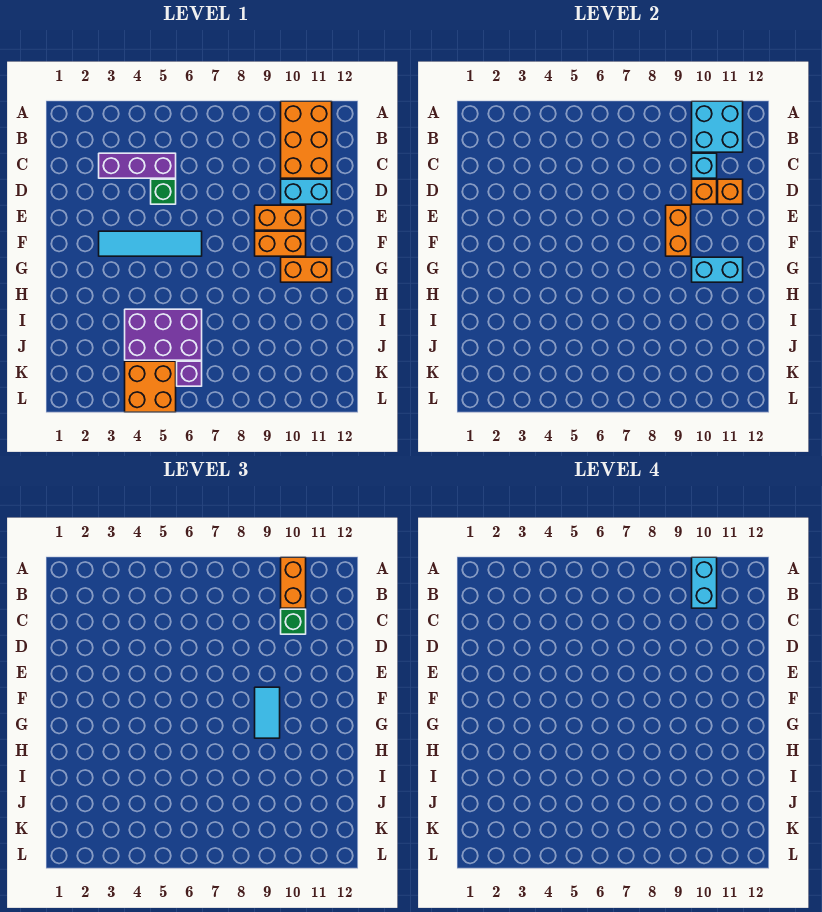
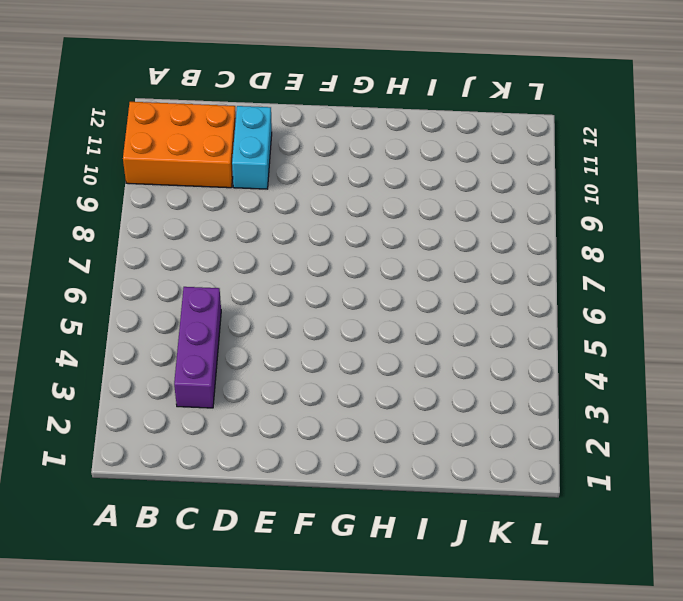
none -> green 1x1 brick [151,179,176,204]
none -> orange 1x2 brick [255,205,306,230]
none -> cyan 1x4 tile [99,231,202,256]

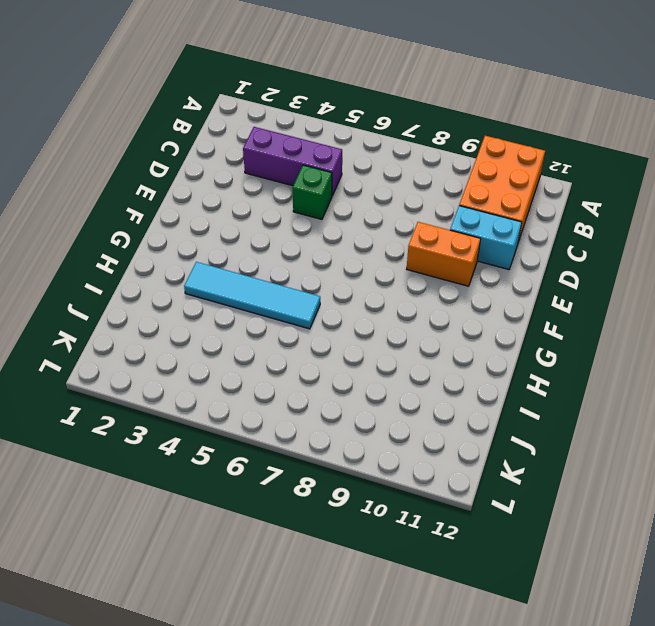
cyan 1x4 tile [184,262,320,329] -> cyan 1x4 tile moved to [99,231,202,256]
none -> orange 1x2 brick [255,231,306,256]
none -> orange 1x2 brick [281,257,332,282]
none -> purple 2x3 brick [125,309,202,360]

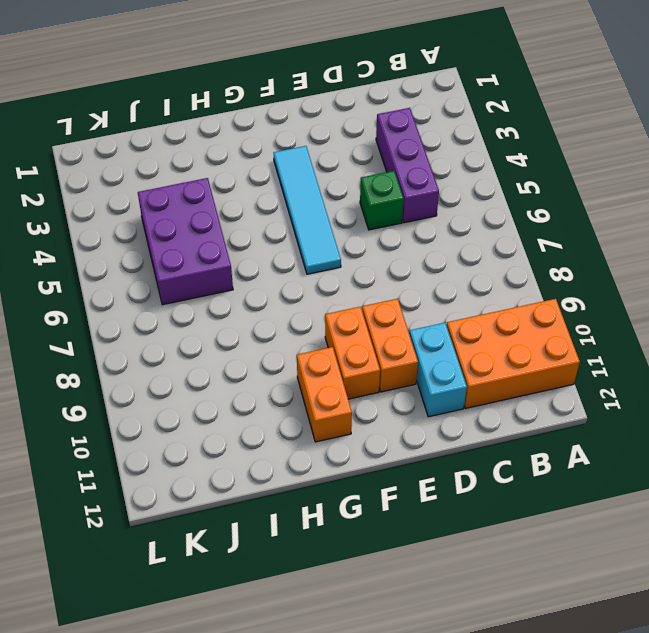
none -> orange 2x2 brick [125,361,176,412]
none -> purple 1x1 brick [177,361,202,386]
none -> cyan 2x2 brick [692,101,743,152]

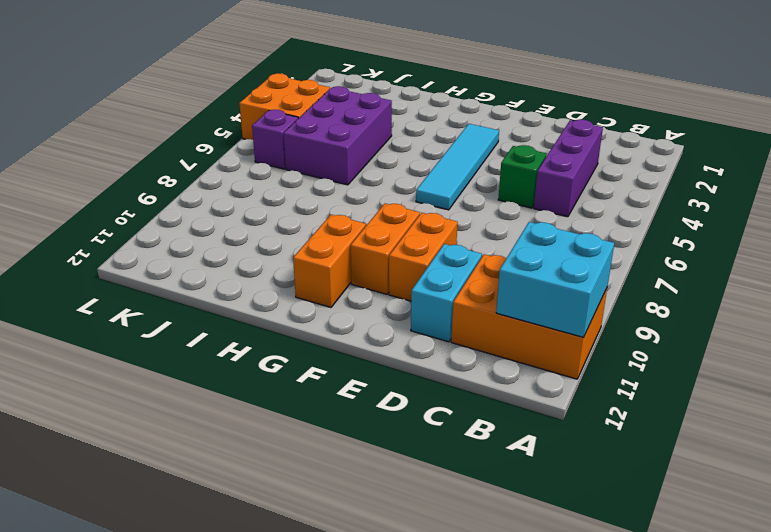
none -> cyan 1x1 brick [692,153,717,178]
none -> orange 1x1 brick [692,179,717,204]
none -> orange 1x1 brick [718,179,743,204]

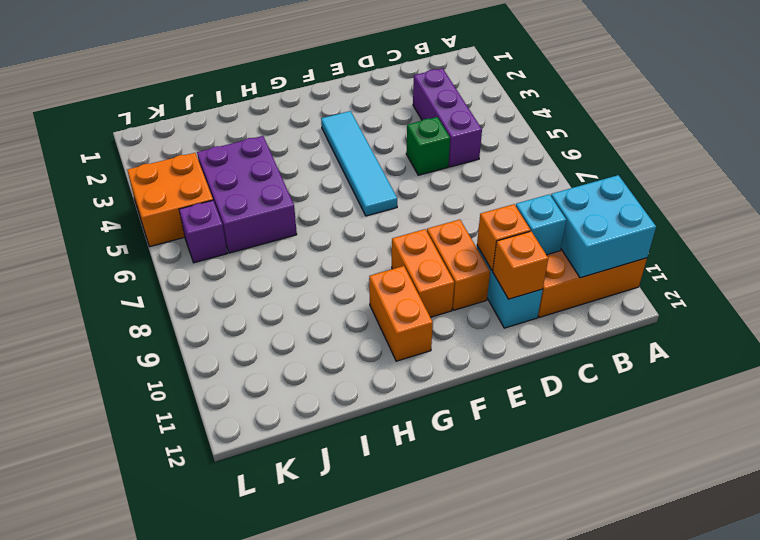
none -> orange 1x2 brick [666,205,691,256]
none -> cyan 1x2 brick [692,257,743,282]
none -> orange 1x2 brick [281,557,306,608]

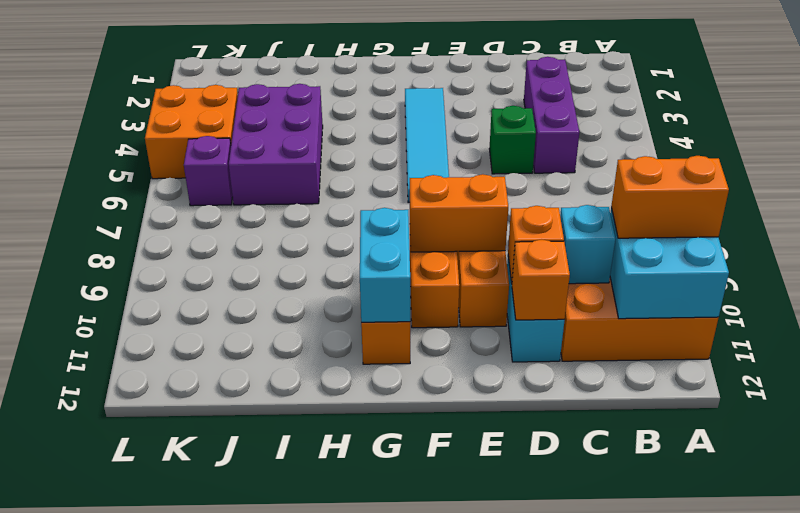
none -> green 1x1 brick [281,609,306,634]
none -> cyan 1x2 tile [255,687,280,738]
none -> cyan 1x2 brick [692,557,717,608]

